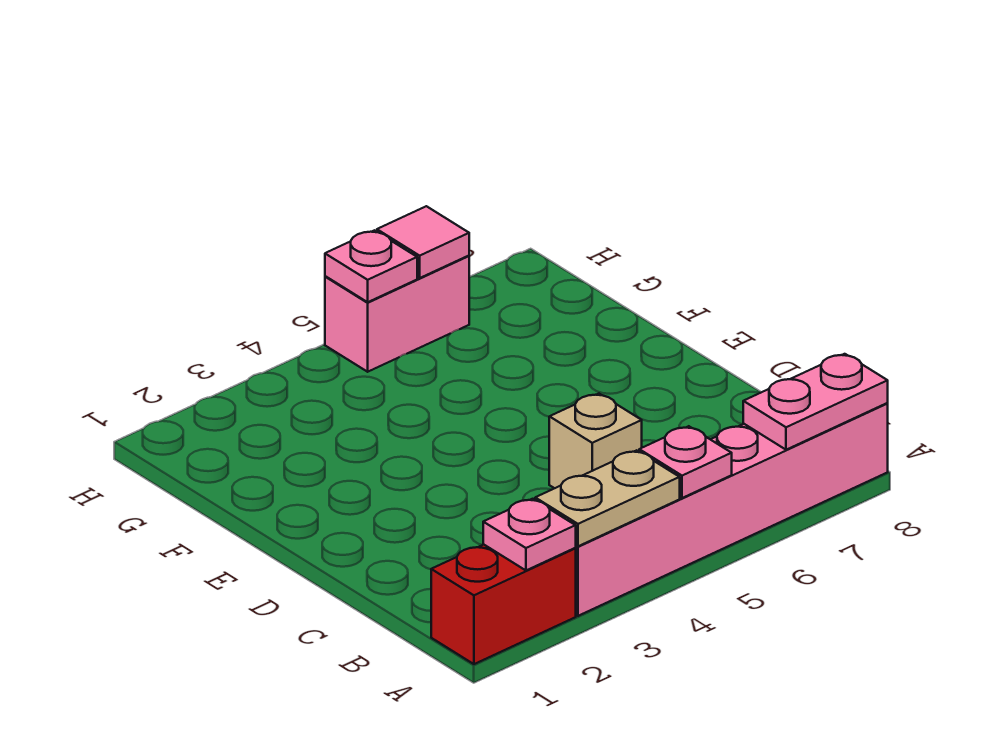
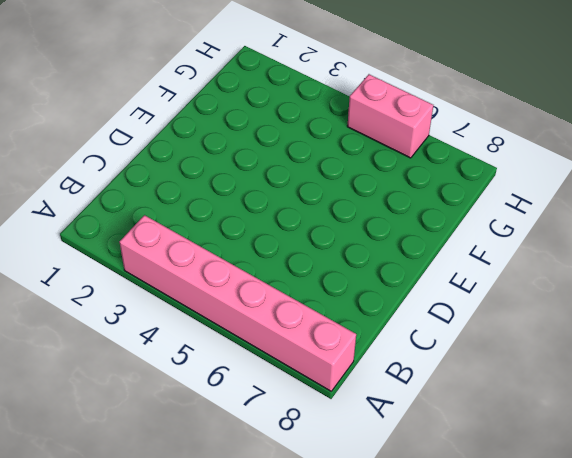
none -> red 1x2 brick [431,544,576,664]
none -> tan 1x1 brick [549,394,642,488]

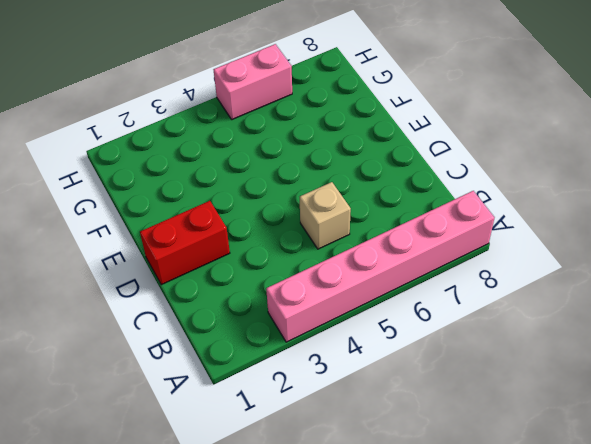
red 1x2 brick [140,201,230,285] -> red 1x2 brick moved to [431,544,576,664]
none -> pink 1x1 plate [483,499,576,570]
none -> tan 1x2 plate [535,450,680,546]

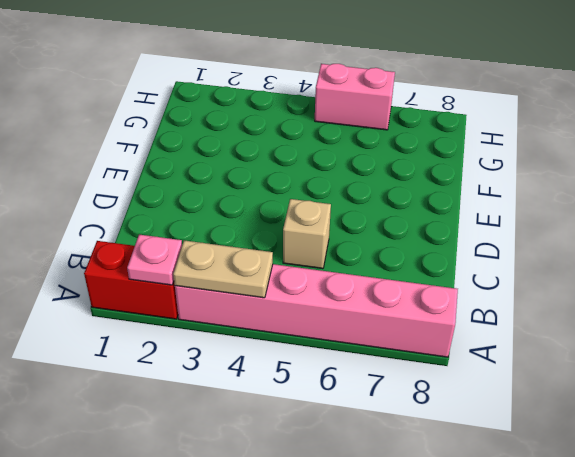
none -> pink 1x1 plate [639,426,732,498]
none -> pink 1x2 plate [743,354,888,450]

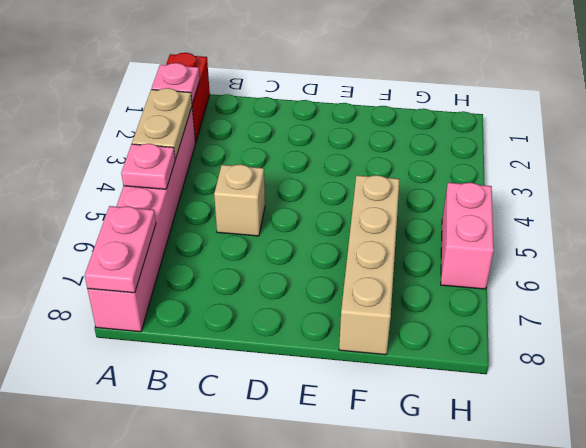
tan 1x4 brick [339,175,400,355] -> none
none -> pink 1x1 plate [325,230,417,302]
none -> pink 1x1 tile [377,206,469,278]

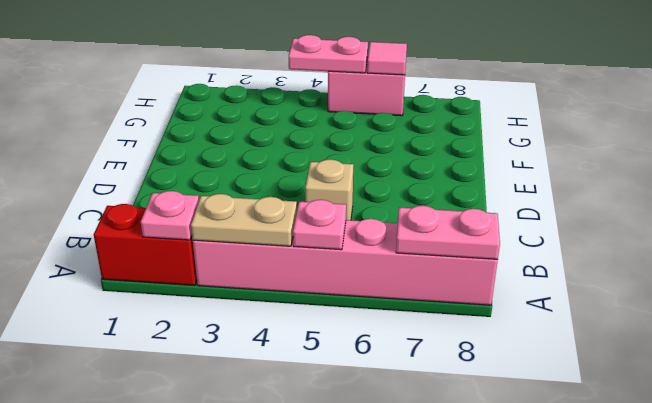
pink 1x2 plate [289,35,368,73] -> pink 1x1 plate [325,230,417,302]

